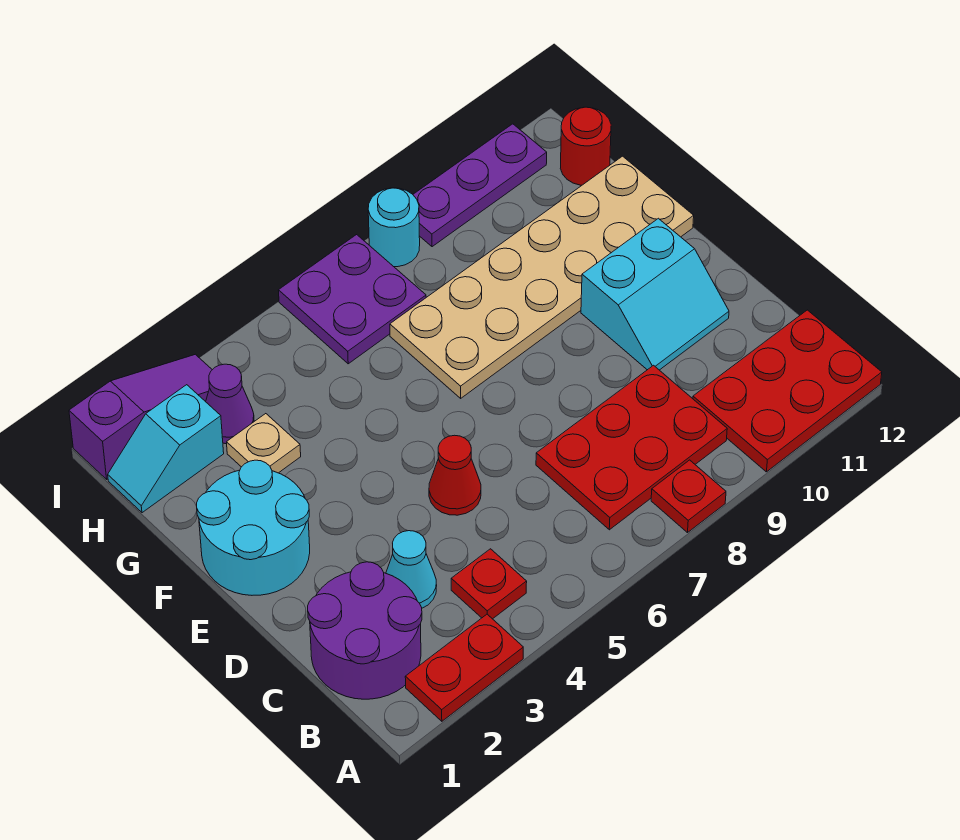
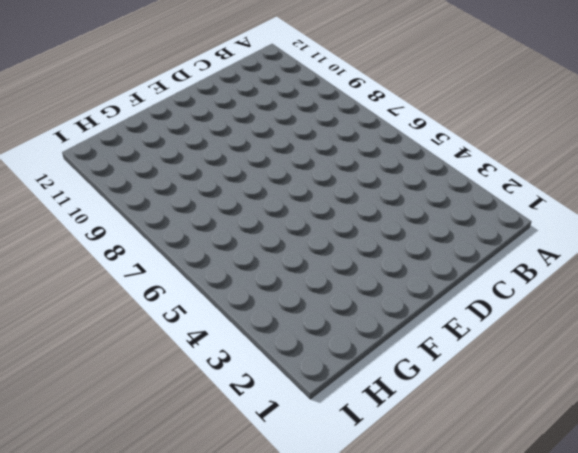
none -> red 1x2 plate [405,614,523,721]
none -> red 1x1 plate [651,460,726,533]
none -> red 2x3 plate [693,310,882,472]

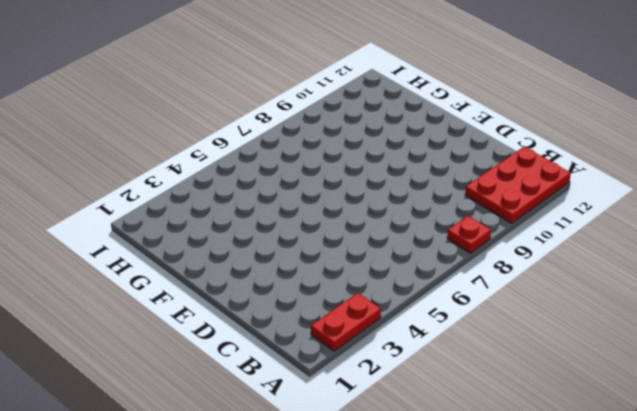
none -> purple 2x2 round brick [308,562,422,699]
none -> red 1x1 plate [451,549,527,619]
none -> red 2x3 plate [536,365,727,530]

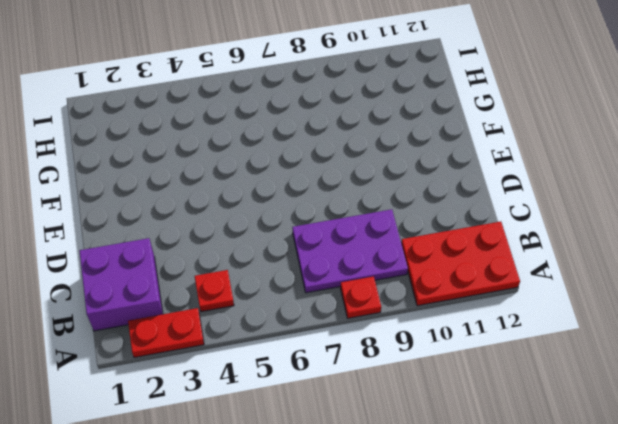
purple 2x2 brick [80,238,163,331] -> purple 2x2 round brick [308,562,422,699]
purple 2x3 plate [292,209,408,293] -> red 2x3 plate [536,365,727,530]
none -> cyan 1x1 cone [386,531,437,608]
none -> red 1x1 cone [429,435,481,515]
none -> cyan 2x2 slope [581,218,729,370]

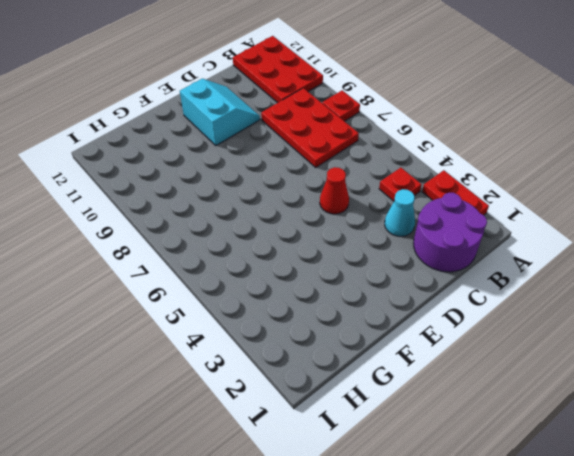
none -> cyan 2x2 round brick [197,460,310,595]
none -> tan 2x6 plate [390,156,694,398]
none -> tan 1x1 plate [227,414,301,473]

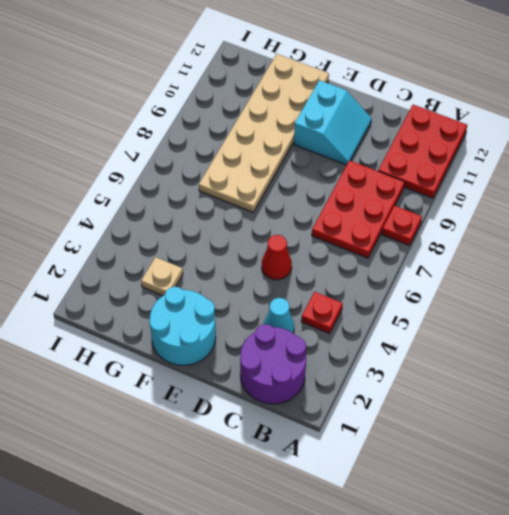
none -> red 1x2 plate [405,614,523,721]
none -> cyan 1x2 slope [108,385,224,513]
none -> purple 1x1 cone [206,364,254,444]

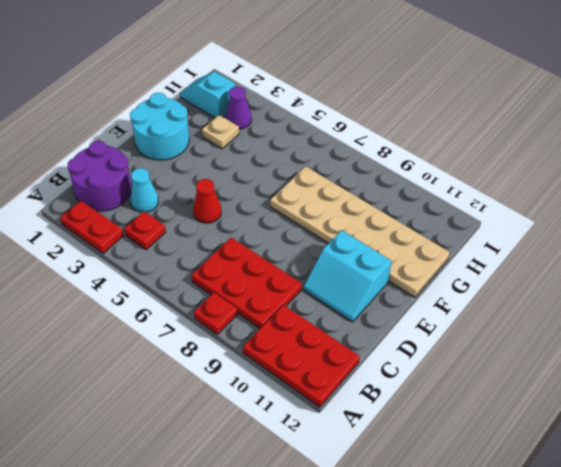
none -> purple 2x2 plate [278,235,426,364]
none -> red 1x1 round brick [560,107,611,185]
none -> purple 1x3 slope [69,354,212,479]

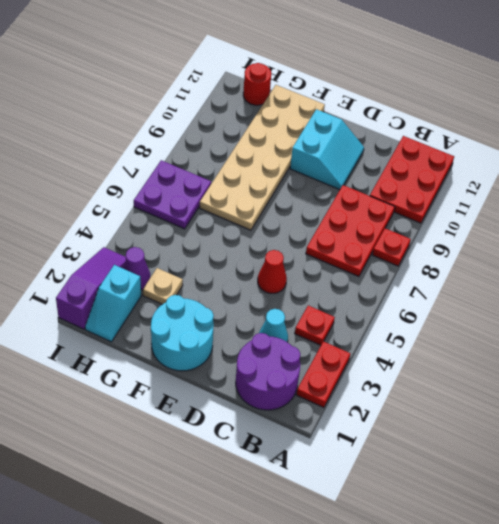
none -> cyan 1x1 round brick [368,188,420,267]
none -> purple 1x3 plate [413,124,547,247]

